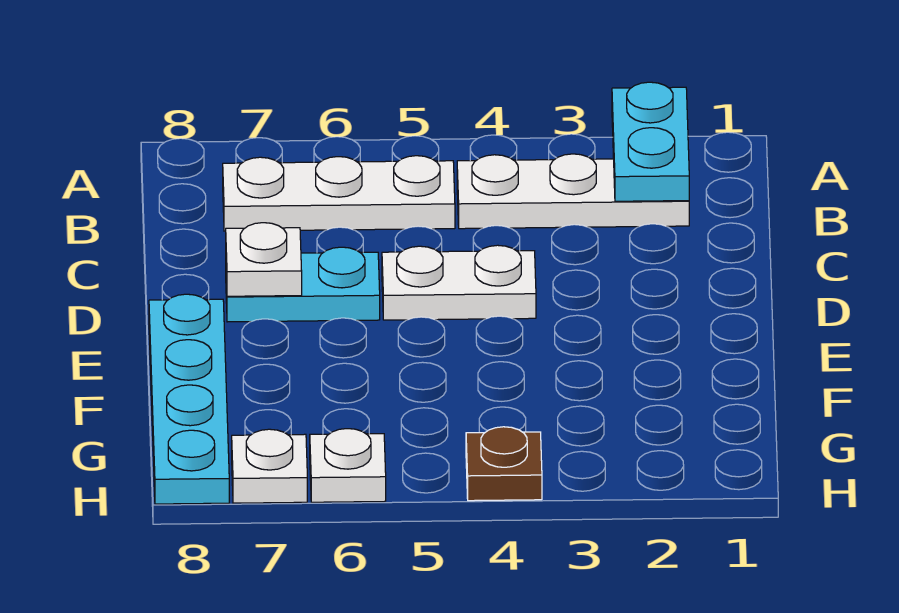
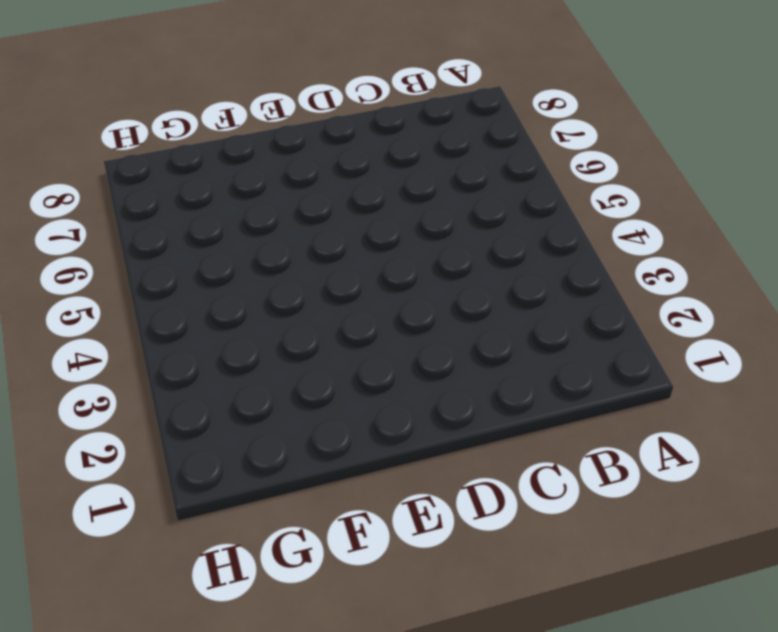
none -> white 1x3 plate [457,154,689,229]
none -> white 1x3 plate [223,156,455,231]

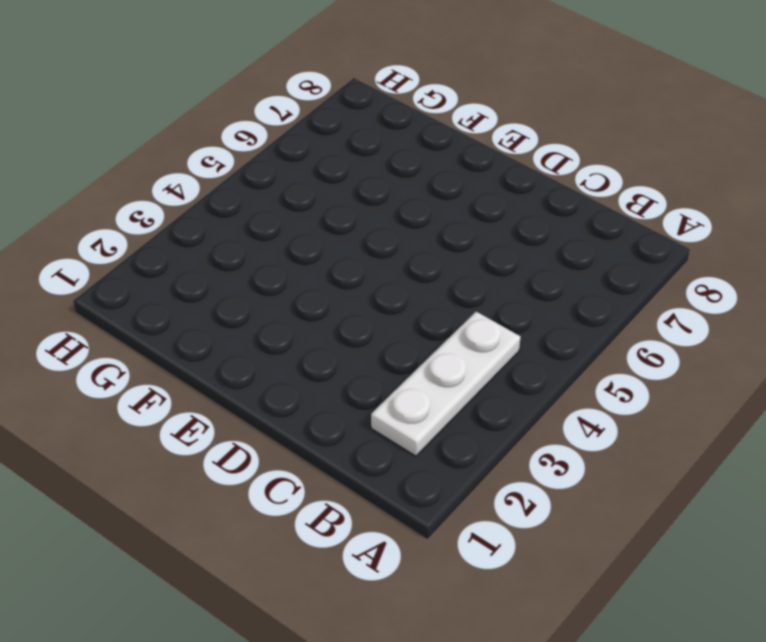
none -> white 1x3 plate [223,156,455,231]
none -> white 1x2 plate [382,245,536,320]

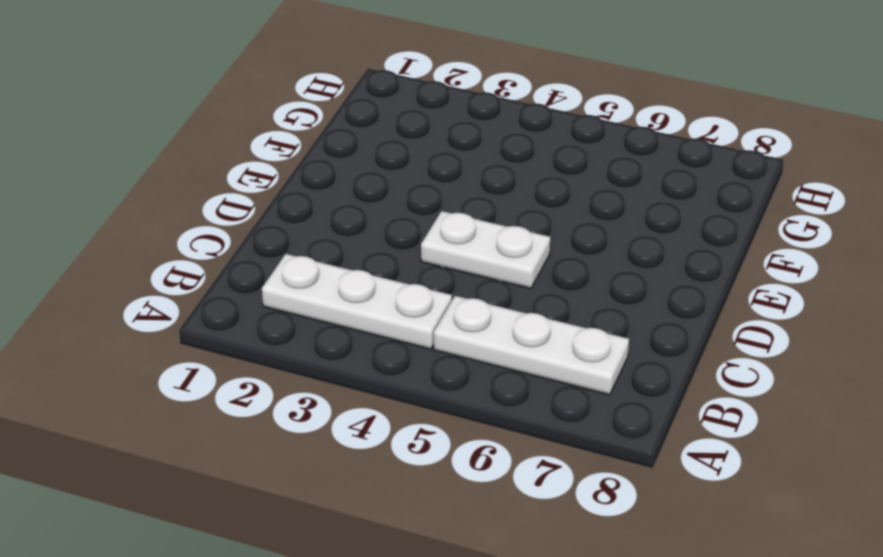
none -> cyan 1x2 plate [226,247,380,322]
none -> cyan 1x4 plate [149,294,229,504]

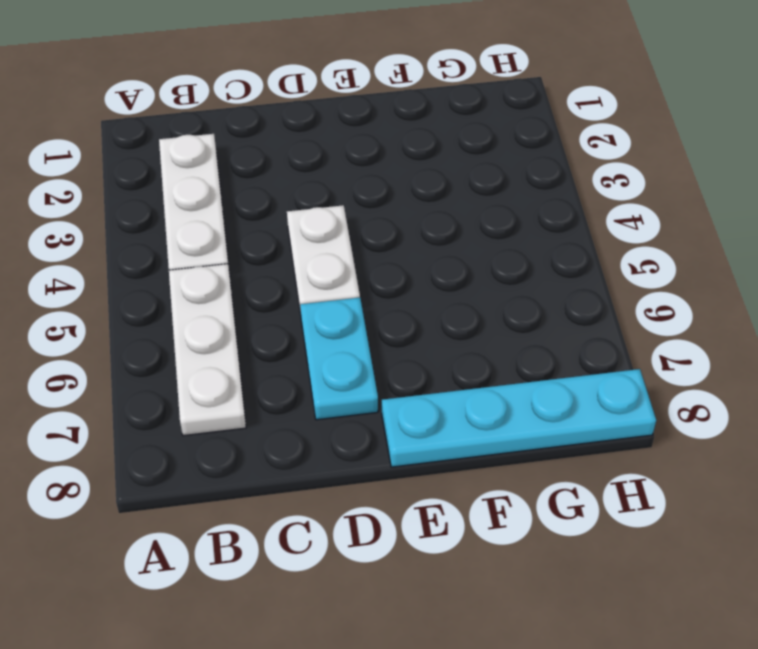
none -> brown 1x1 plate [466,427,542,501]
none -> white 1x1 plate [310,429,386,502]

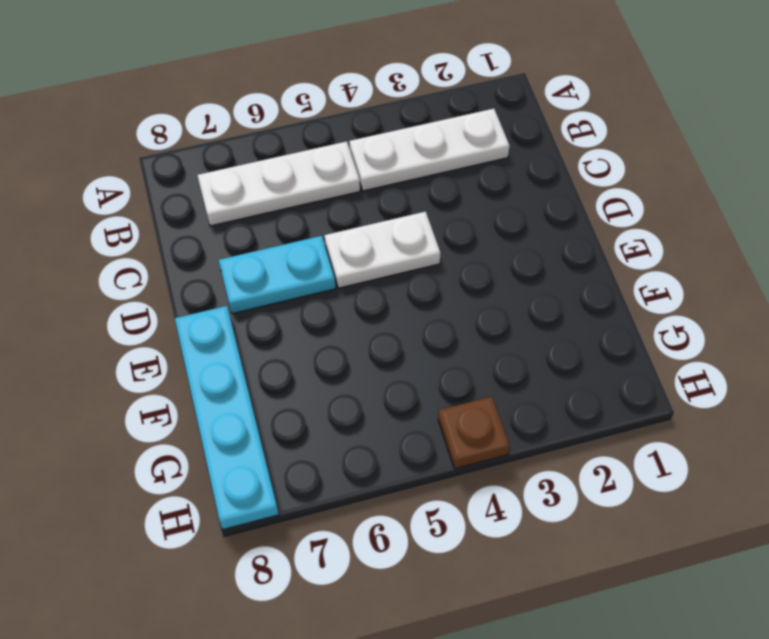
none -> white 1x1 plate [310,429,386,502]
none -> white 1x1 plate [232,429,307,503]

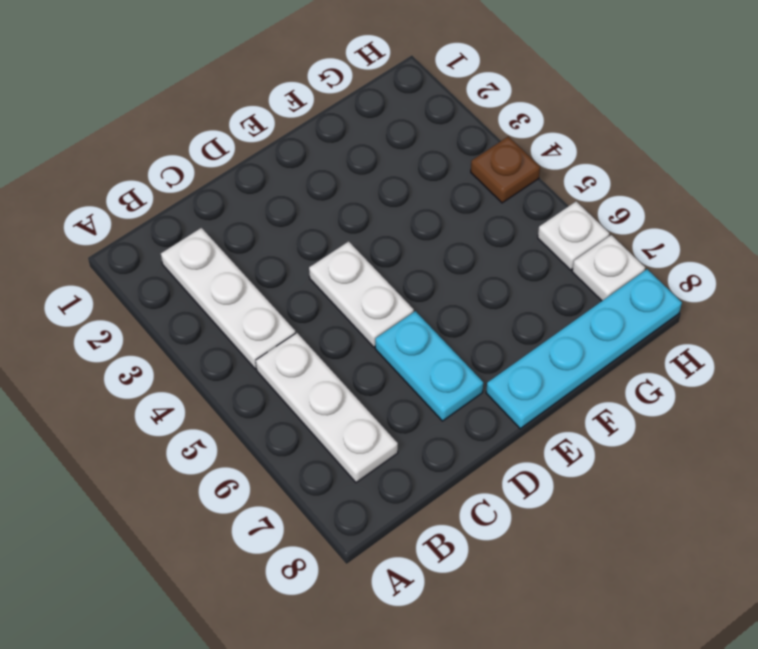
none -> cyan 1x2 plate [612,82,689,201]
none -> white 1x1 plate [226,223,302,296]

